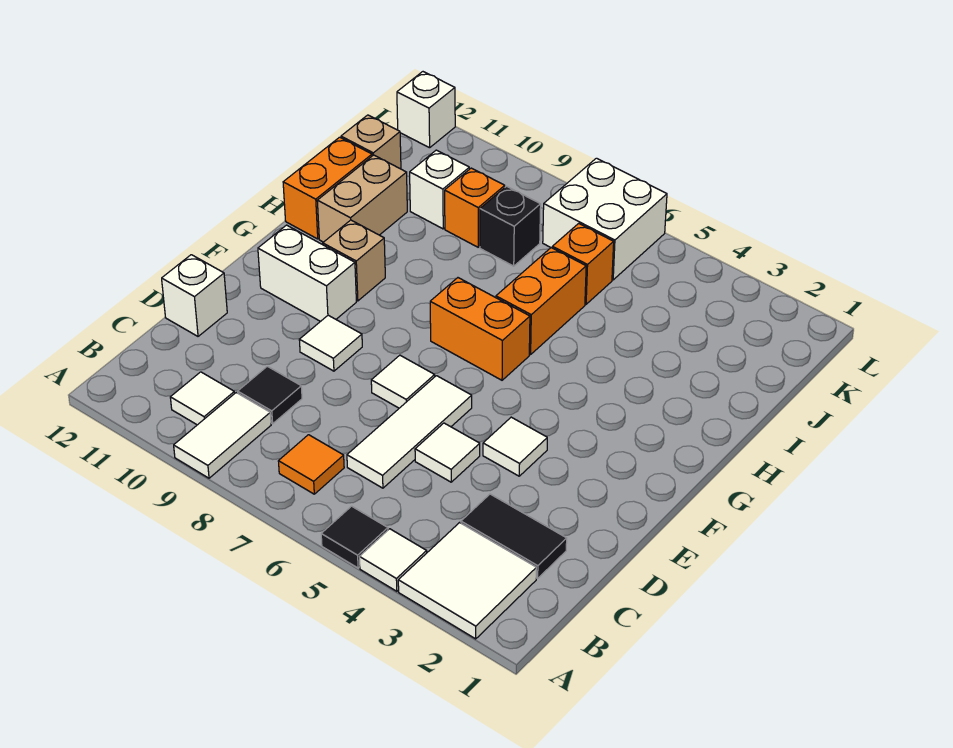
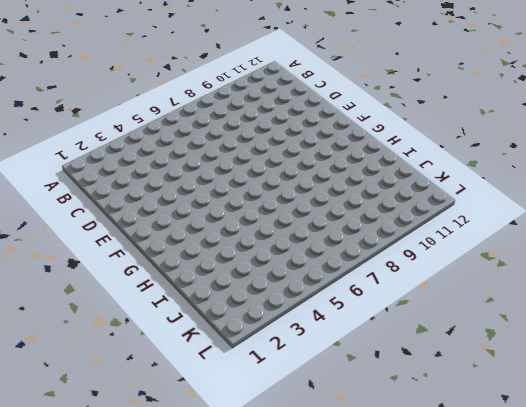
none -> white 2x2 tile [398,523,536,639]
none -> white 1x1 tile [360,529,427,591]
none -> black 1x1 tile [321,506,388,568]

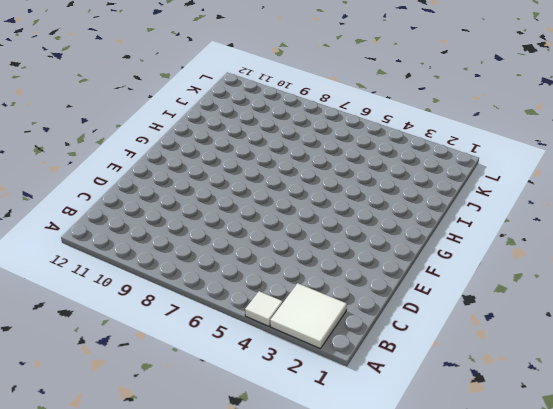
none -> black 1x1 tile [321,506,388,568]
none -> white 1x2 tile [174,393,271,478]
none -> orange 1x1 tile [278,435,344,494]

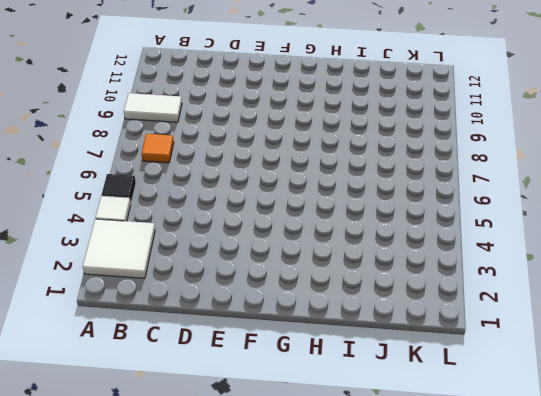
none -> white 1x1 tile [170,372,235,425]
none -> black 1x2 tile [461,494,567,578]
none -> white 1x3 tile [347,376,472,488]

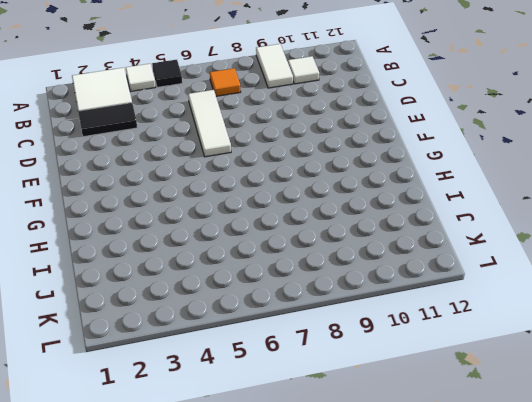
none -> black 1x1 tile [238,366,302,424]
none -> white 1x1 tile [415,423,480,482]
none -> white 1x1 brick [162,255,227,336]

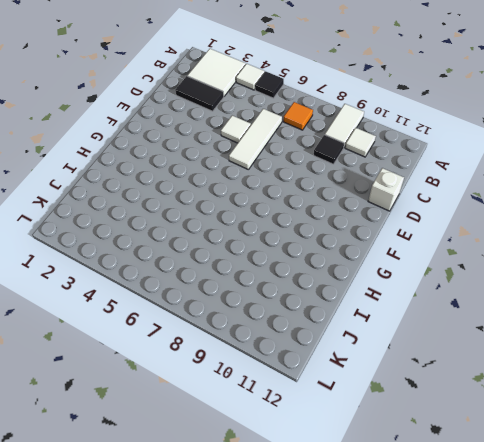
none -> white 1x1 tile [483,417,547,476]
none -> white 1x1 tile [371,355,435,408]
none -> white 1x1 tile [299,315,362,371]

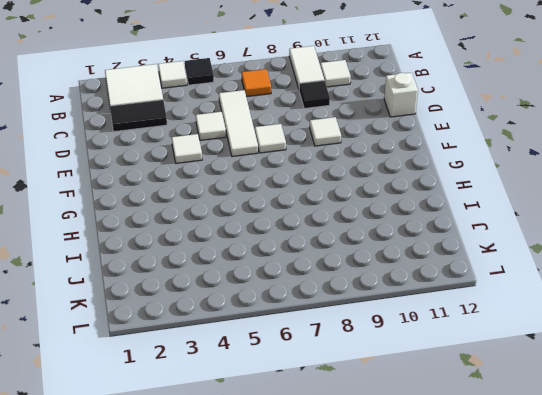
none -> white 1x2 brick [258,225,356,322]
none -> orange 1x2 brick [430,278,530,380]
none -> tan 1x1 brick [323,220,385,301]

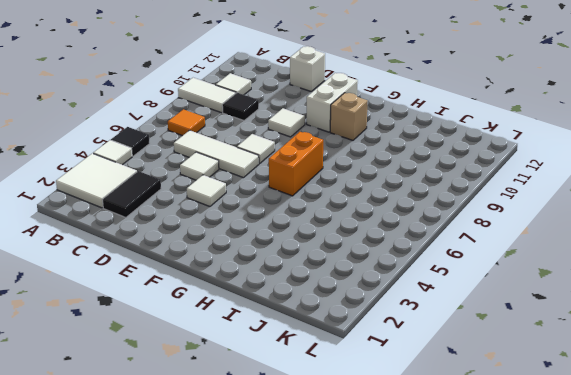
none -> orange 1x2 brick [496,248,586,355]
none -> tan 1x2 brick [317,155,407,242]
none -> orange 1x2 brick [283,137,372,239]

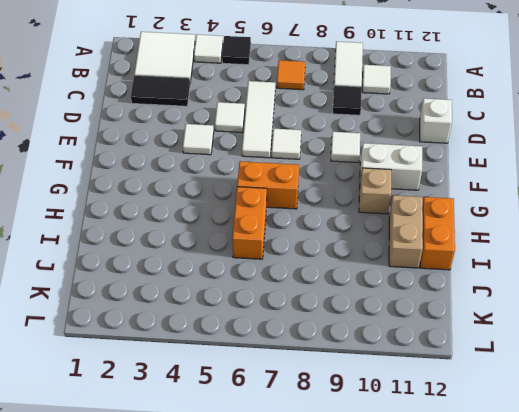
none -> orange 1x1 brick [552,223,614,304]
none -> black 1x1 brick [480,186,541,266]
none -> orange 1x1 brick [445,168,505,247]

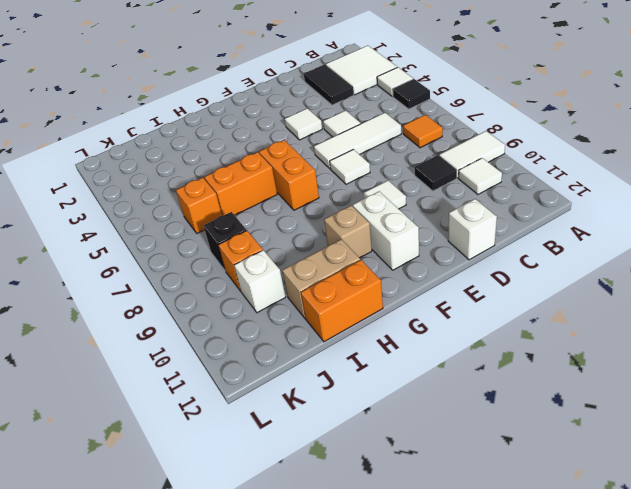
none -> tan 1x1 brick [341,115,401,169]
none -> white 2x2 brick [543,158,667,280]
none -> white 1x1 brick [397,72,455,148]

